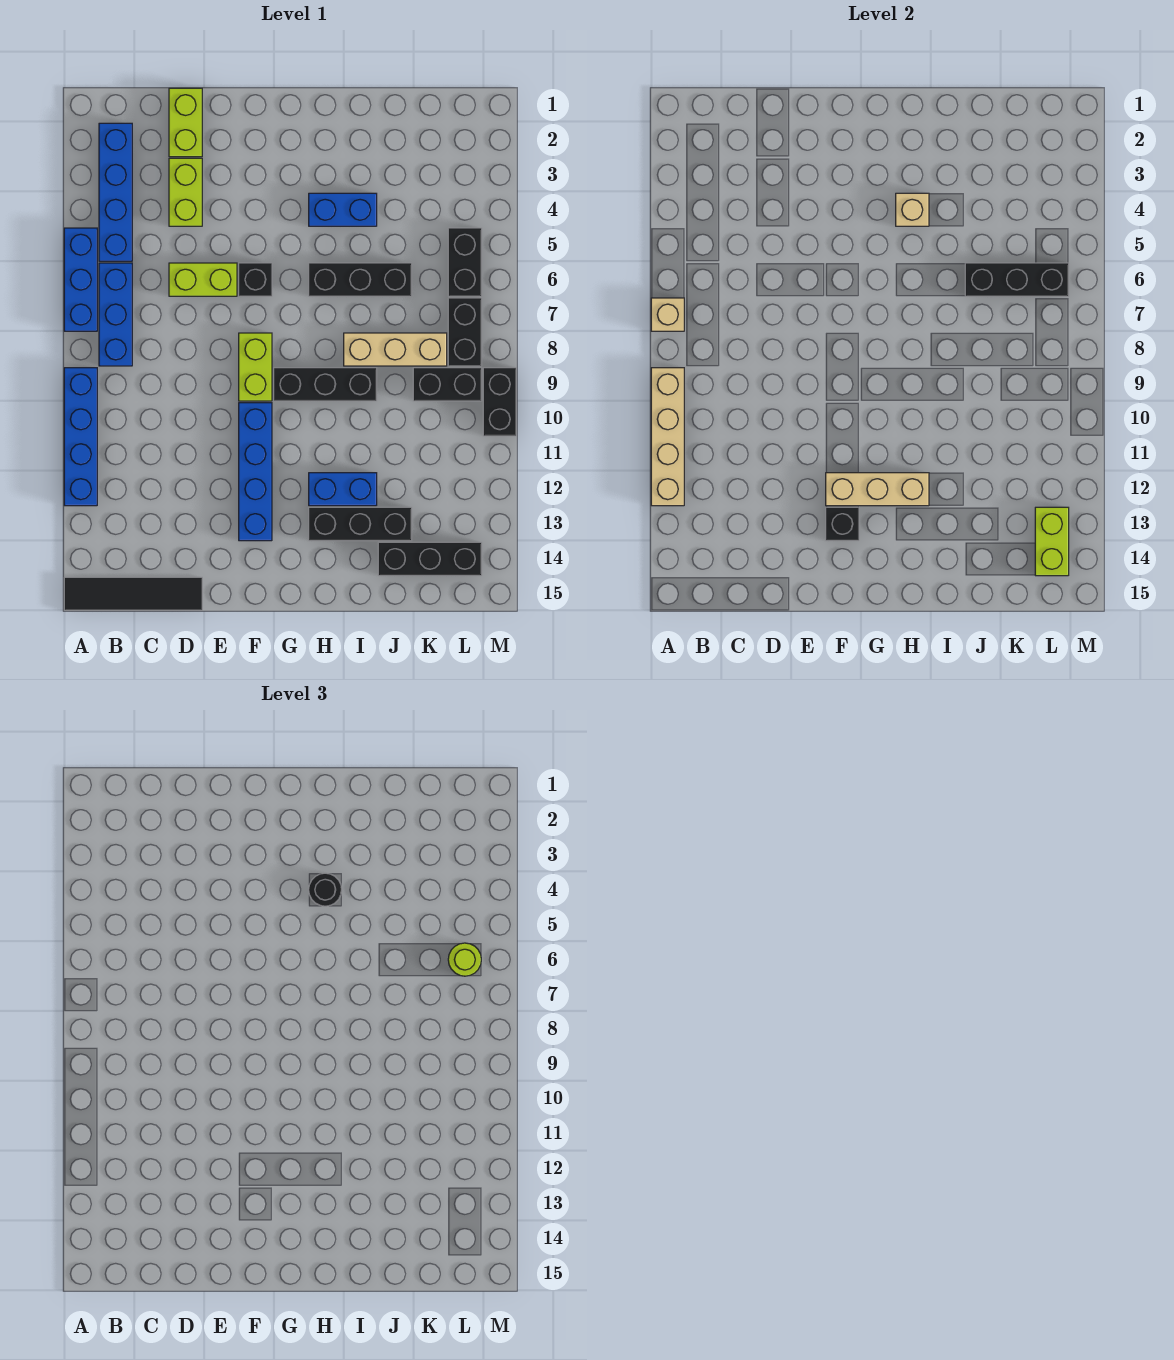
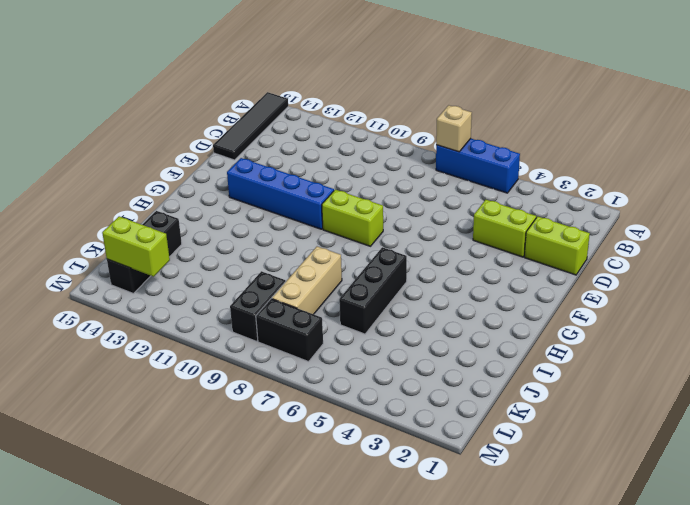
none -> blue 1x4 brick [64,368,97,506]
none -> blue 1x4 brick [99,123,132,261]
none -> blue 1x3 brick [99,263,132,366]
none -> lime 1x2 brick [169,263,237,296]

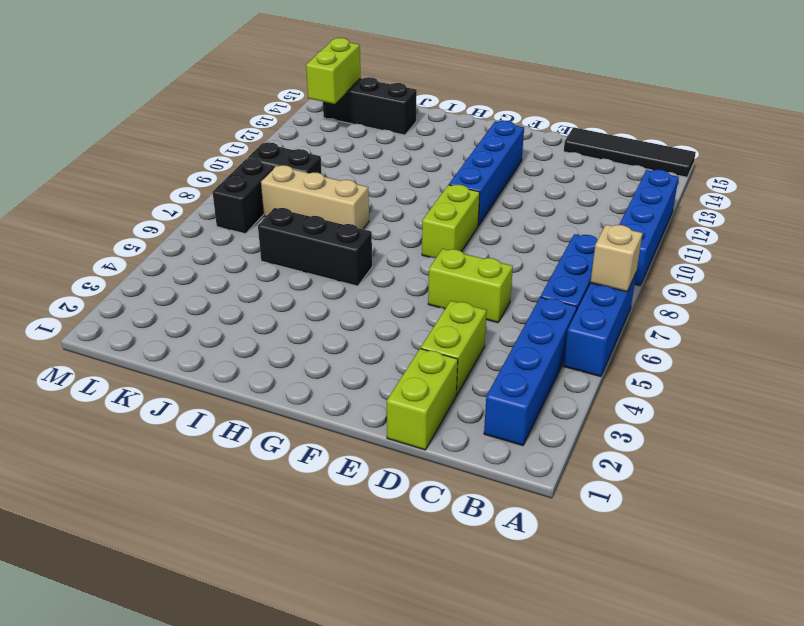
none -> black 1x1 brick [239,263,272,296]
none -> black 1x3 brick [274,368,377,401]
none -> blue 1x2 brick [309,193,377,226]
none -> blue 1x2 brick [309,473,377,506]

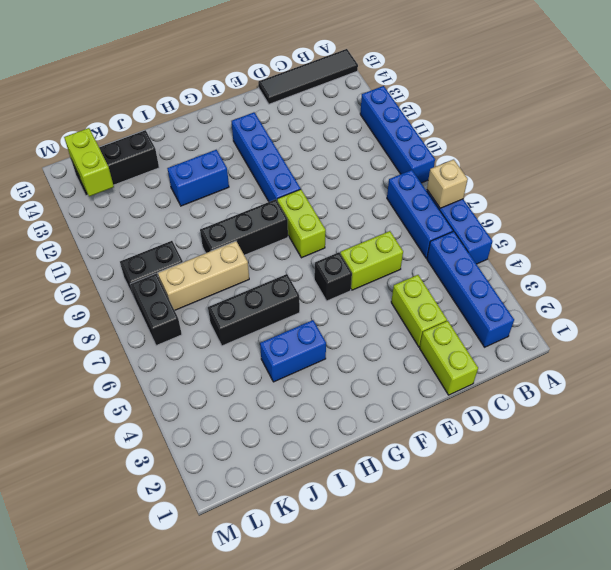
none -> black 1x3 brick [309,507,412,541]
none -> black 1x2 brick [448,228,482,296]
none -> black 1x2 brick [483,368,516,436]
none -> tan 1x4 brick [651,368,684,506]

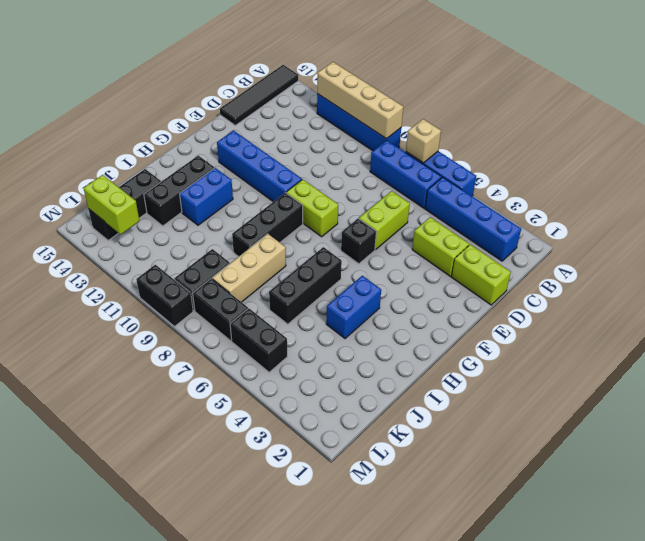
none -> tan 1x3 brick [826,473,929,506]
none -> black 1x1 brick [826,507,859,541]
none -> tan 1x1 brick [896,193,929,226]
none -> black 1x3 brick [965,263,1069,296]

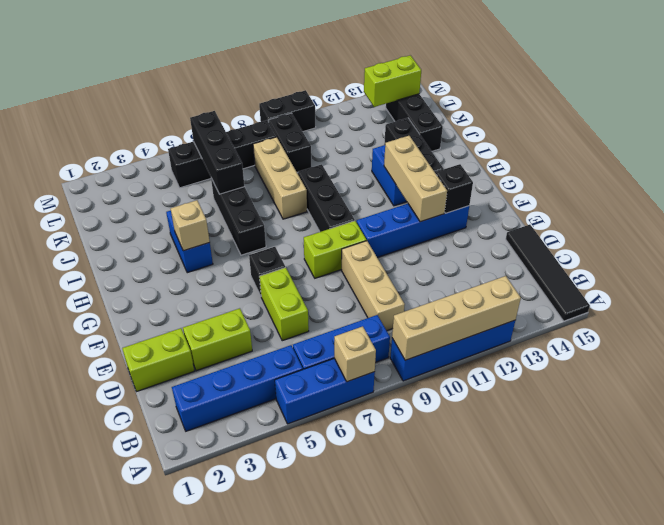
tan 1x3 brick [342,241,405,331] -> none
none -> black 1x1 round brick [309,873,342,906]
none -> lime 1x1 round brick [448,943,481,976]

